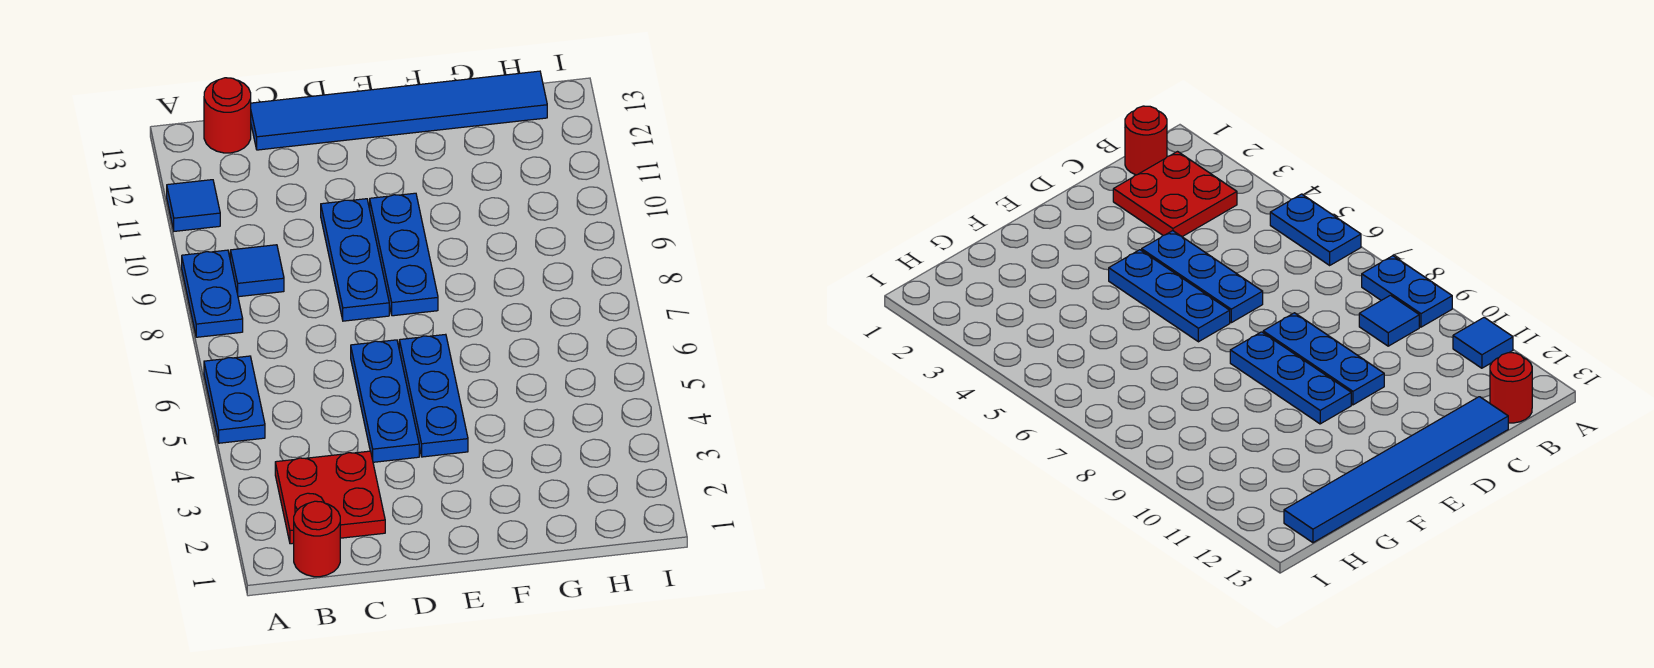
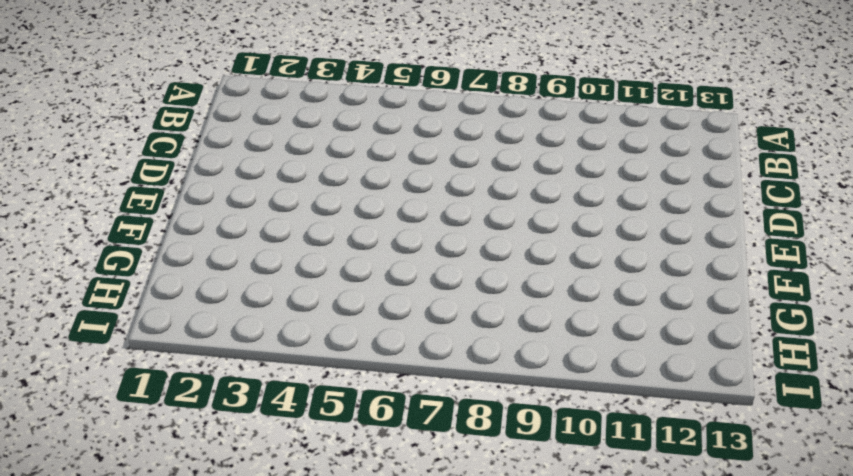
none -> blue 1x2 plate [204,356,265,443]
none -> blue 1x2 plate [182,250,243,337]
none -> blue 1x1 tile [167,180,220,231]

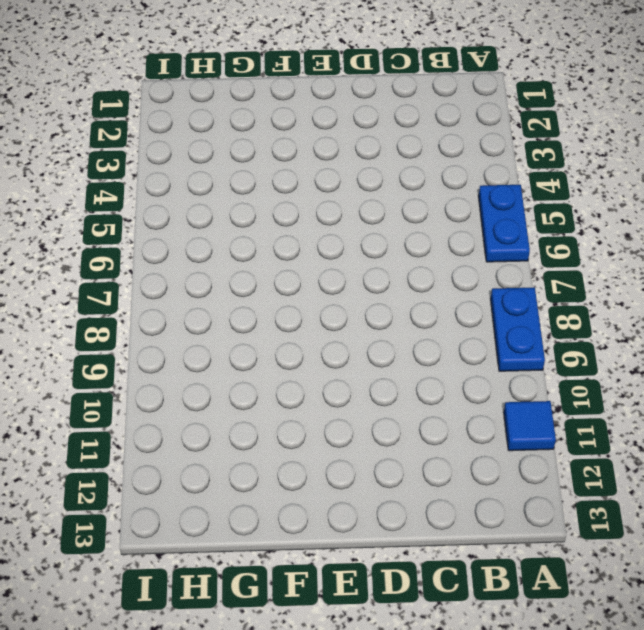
none -> red 1x1 round brick [294,501,340,577]
none -> red 2x2 plate [275,451,385,544]
none -> blue 1x1 tile [230,245,284,297]

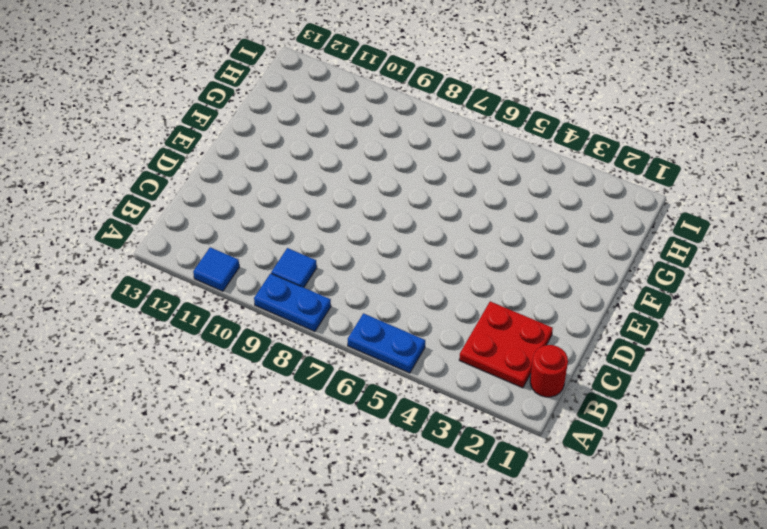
none -> red 1x1 round brick [204,78,251,153]
none -> blue 1x6 tile [251,71,547,150]
none -> blue 1x3 plate [351,340,419,462]

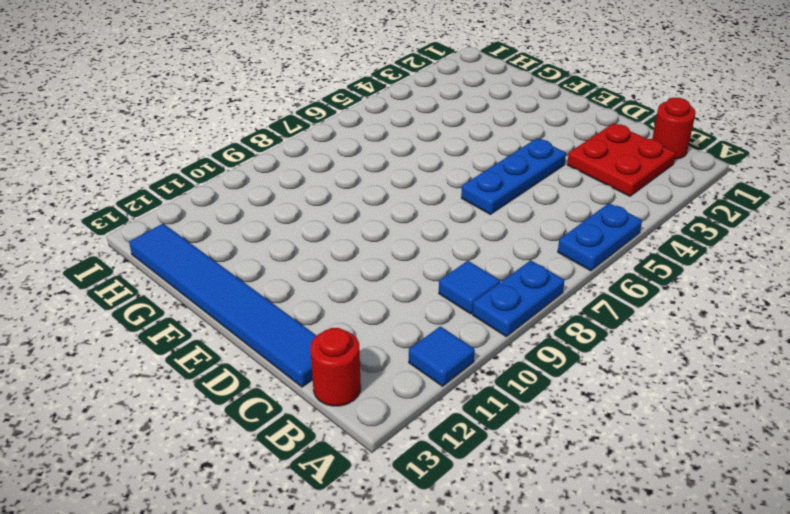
none -> blue 1x3 plate [321,199,389,321]
none -> blue 1x3 plate [399,334,468,457]
none -> blue 1x3 plate [370,193,438,316]

